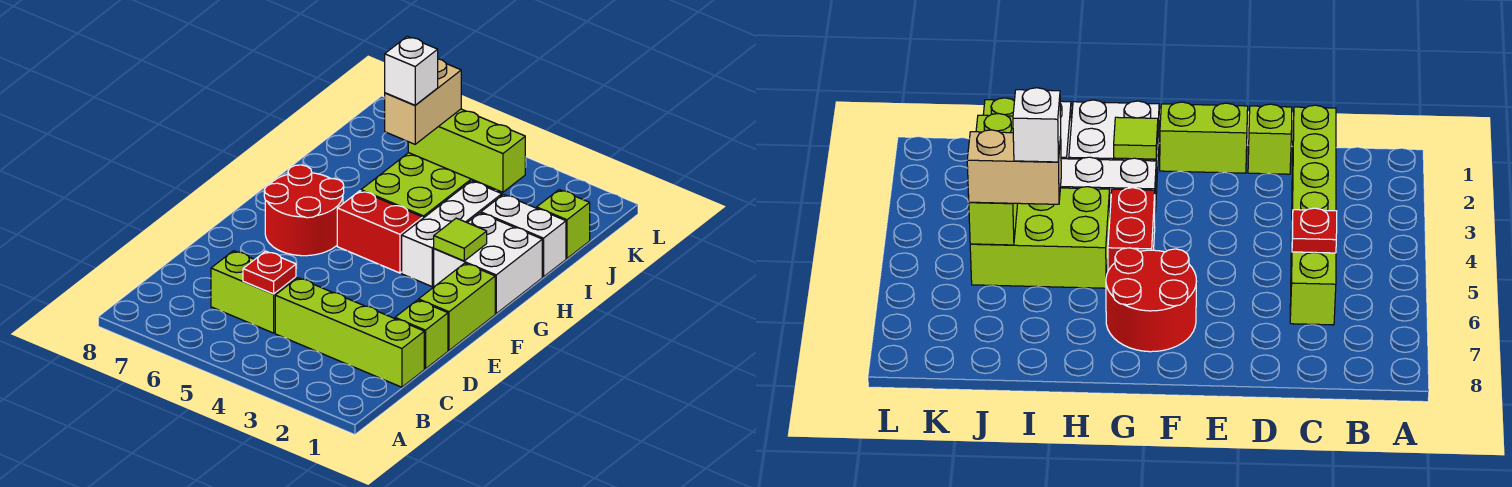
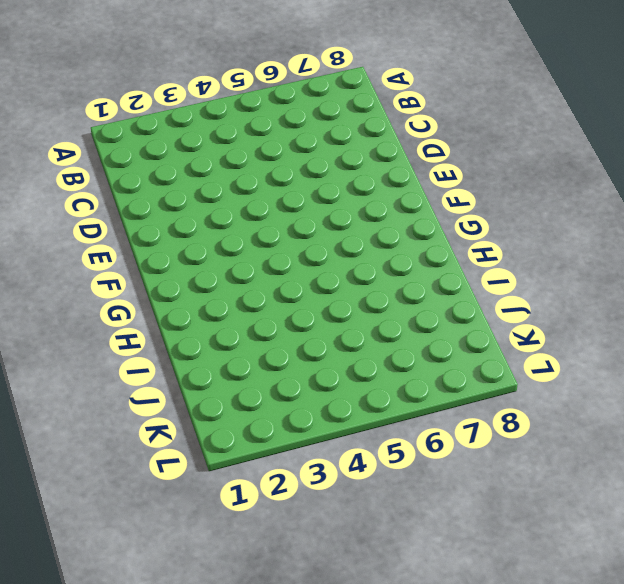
none -> lime 1x4 brick [275,278,424,387]
none -> lime 1x2 brick [211,251,296,333]
none -> lime 1x1 brick [395,300,448,369]

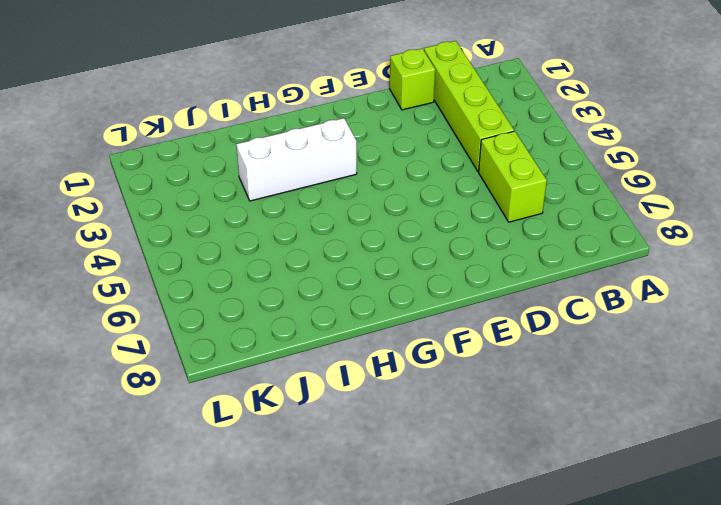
none -> lime 1x2 brick [419,263,495,350]
none -> red 2x2 round brick [264,165,344,256]
none -> white 2x2 brick [434,213,542,313]

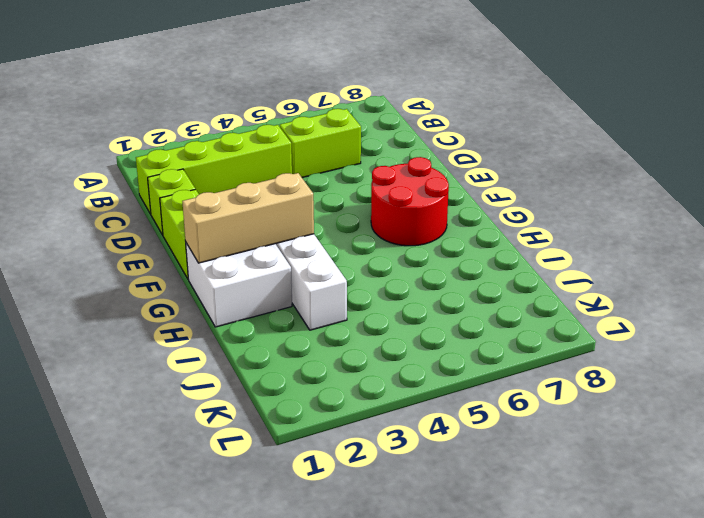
tan 1x3 brick [182,173,314,263] -> lime 1x1 tile [434,218,487,261]
none -> red 1x2 brick [337,191,423,273]
none -> lime 2x3 brick [361,153,493,218]
none -> white 1x2 brick [481,195,566,277]

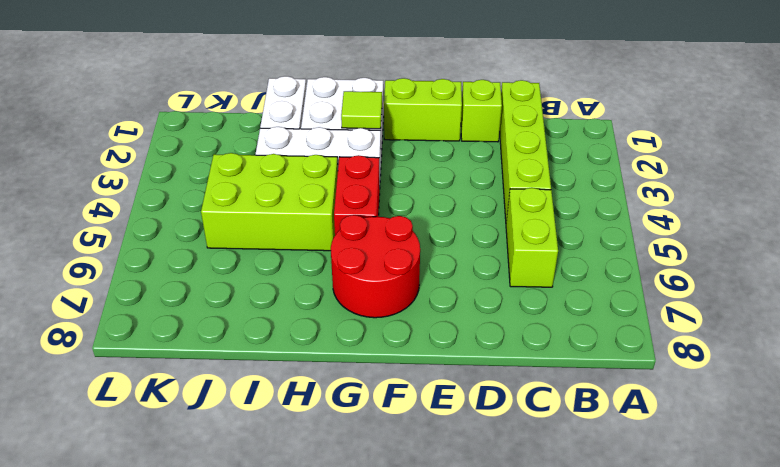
none -> lime 1x1 brick [537,190,590,258]
none -> red 1x1 plate [243,251,296,294]
none -> lime 1x3 brick [408,109,525,192]

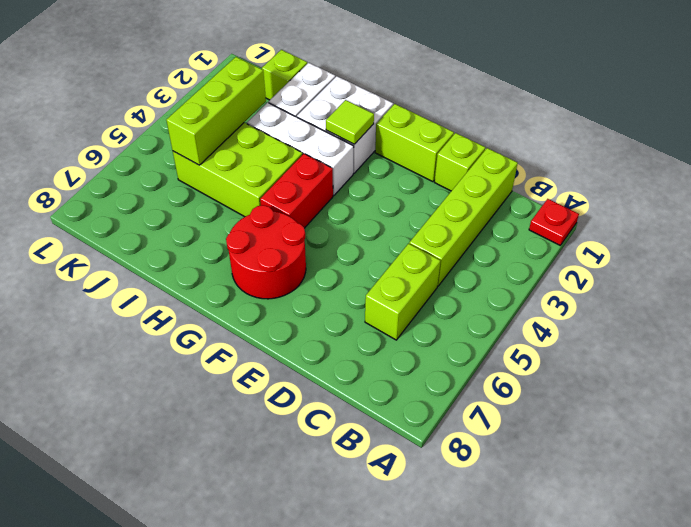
red 1x1 plate [529,199,579,245] -> red 1x1 plate moved to [243,251,296,294]
none -> tan 1x2 brick [385,59,461,144]
none -> white 1x1 brick [385,36,438,105]

